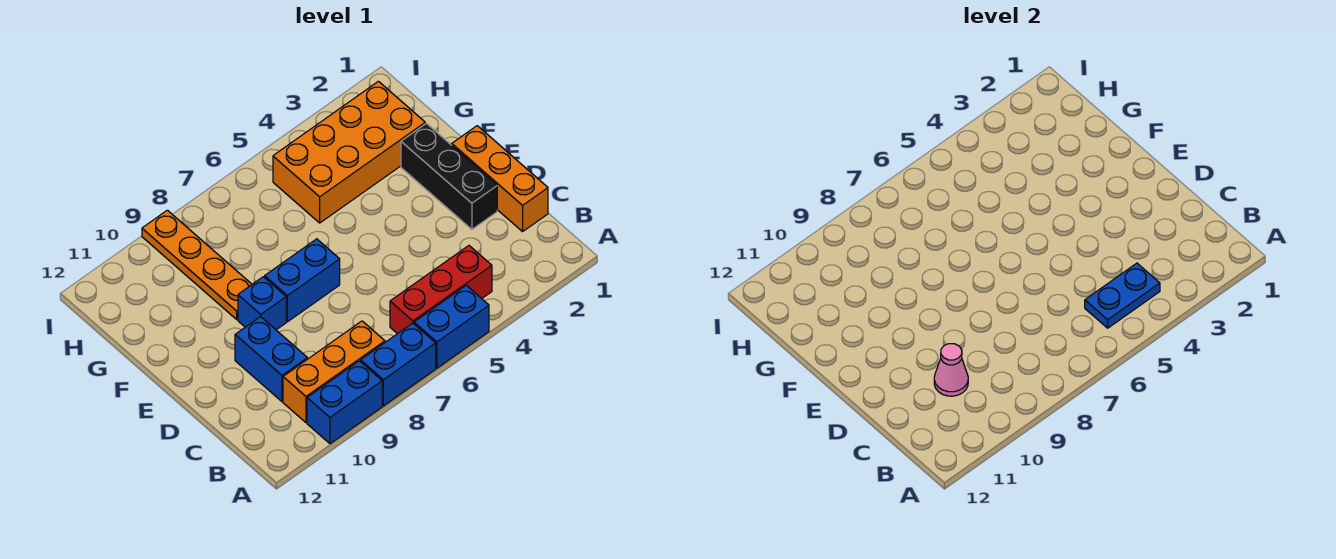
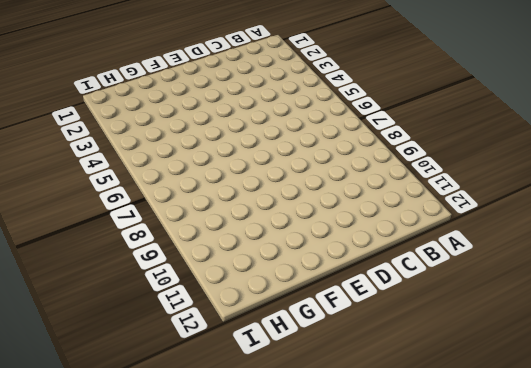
none -> blue 1x2 brick [414,285,489,368]
none -> blue 1x2 brick [361,323,436,406]
none -> blue 1x2 brick [307,361,382,444]

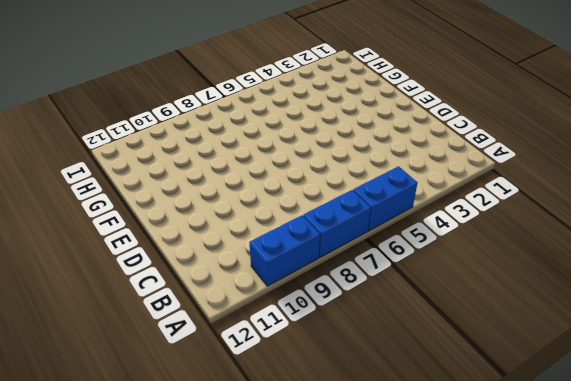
none -> red 1x3 brick [390,246,492,334]
none -> orange 1x3 brick [283,321,385,423]
none -> orange 1x3 brick [452,126,548,232]

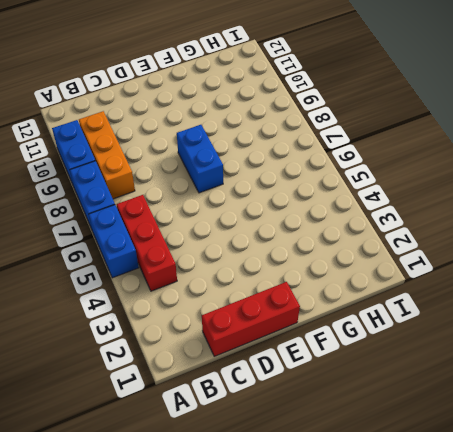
red 1x3 brick [202,282,300,356] -> orange 1x3 brick [452,126,548,232]
none -> blue 1x2 brick [235,317,307,402]
none -> black 1x3 brick [401,124,497,229]
none -> blue 1x1 brick [238,277,286,330]

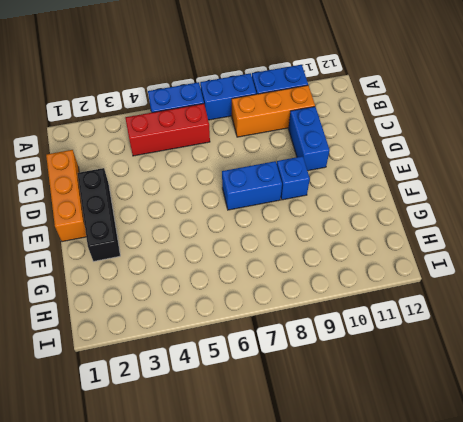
none -> orange 1x4 plate [142,210,252,319]
none -> orange 2x4 brick [273,81,425,223]
none -> blue 1x2 plate [1085,263,1160,328]

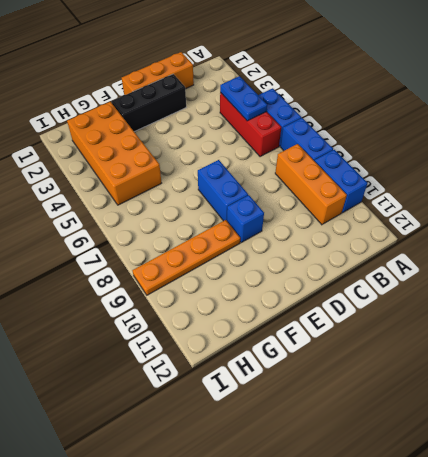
none -> blue 1x2 brick [235,317,307,402]
none -> pink 1x1 cone [934,344,968,396]

